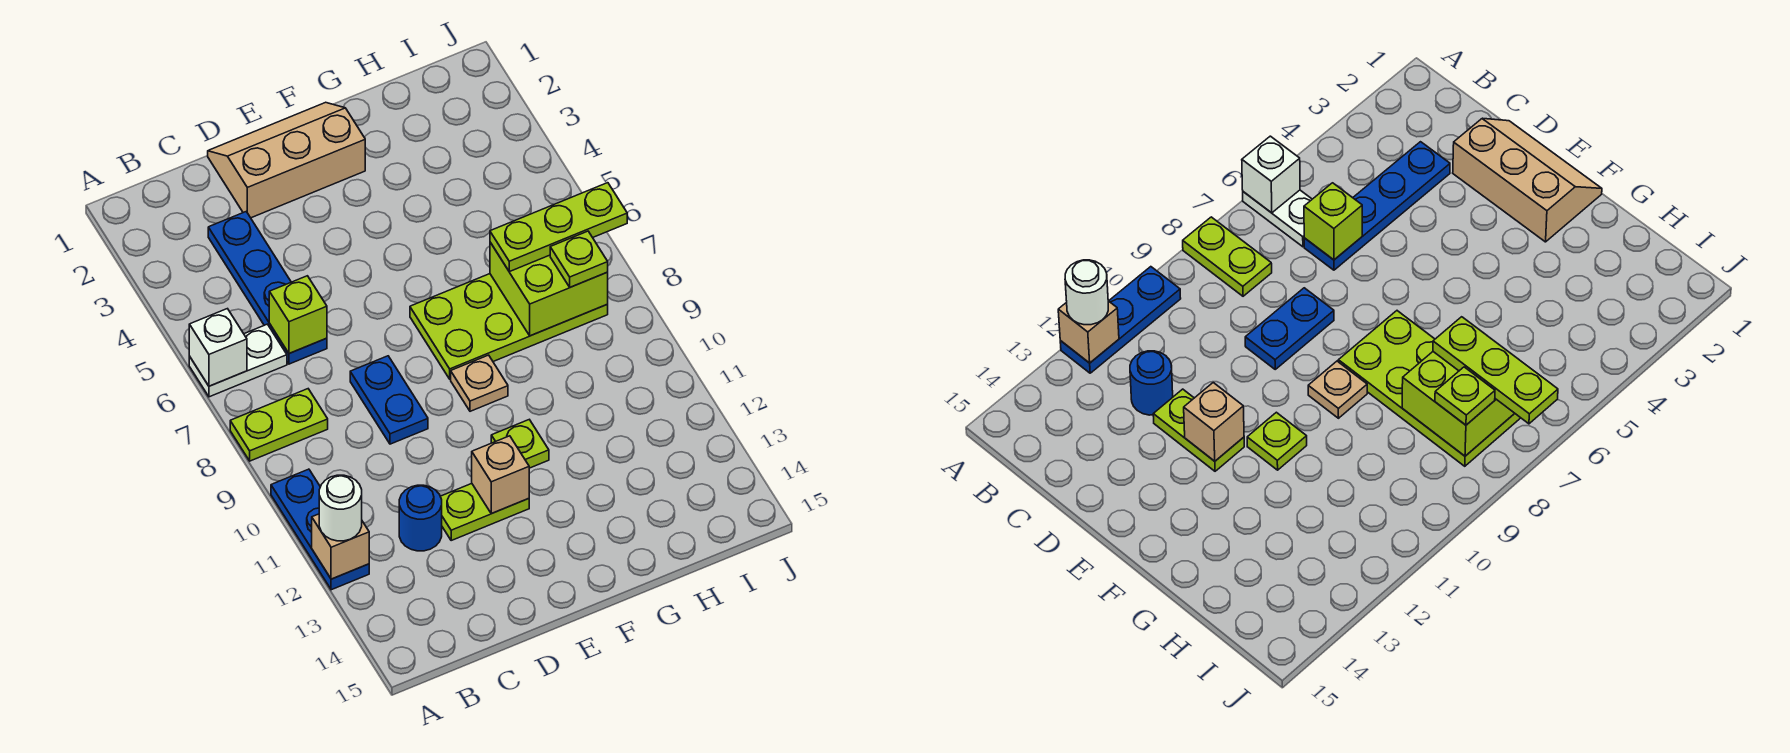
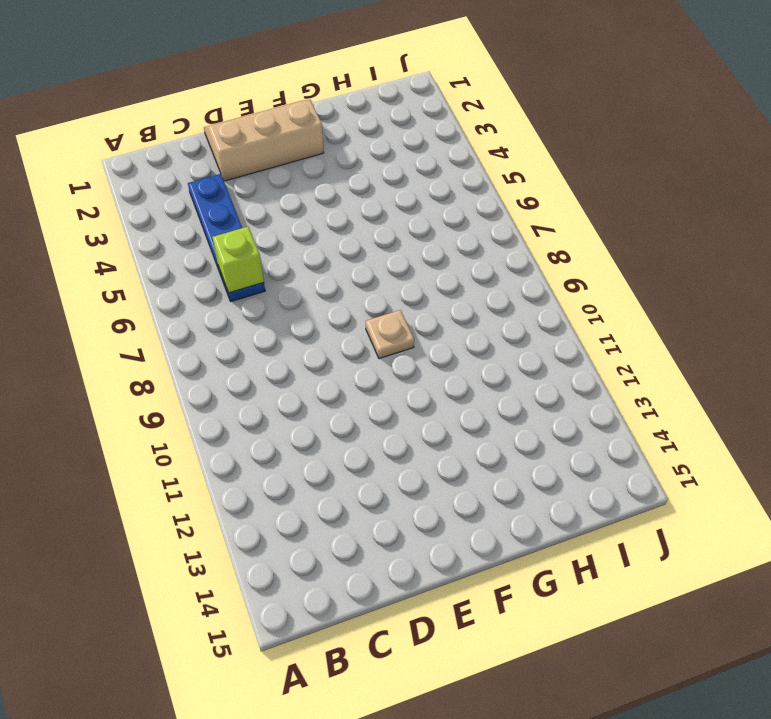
none -> white 1x2 plate [189,324,287,397]
none -> lime 1x2 plate [230,389,328,461]
none -> blue 1x3 plate [271,469,369,590]

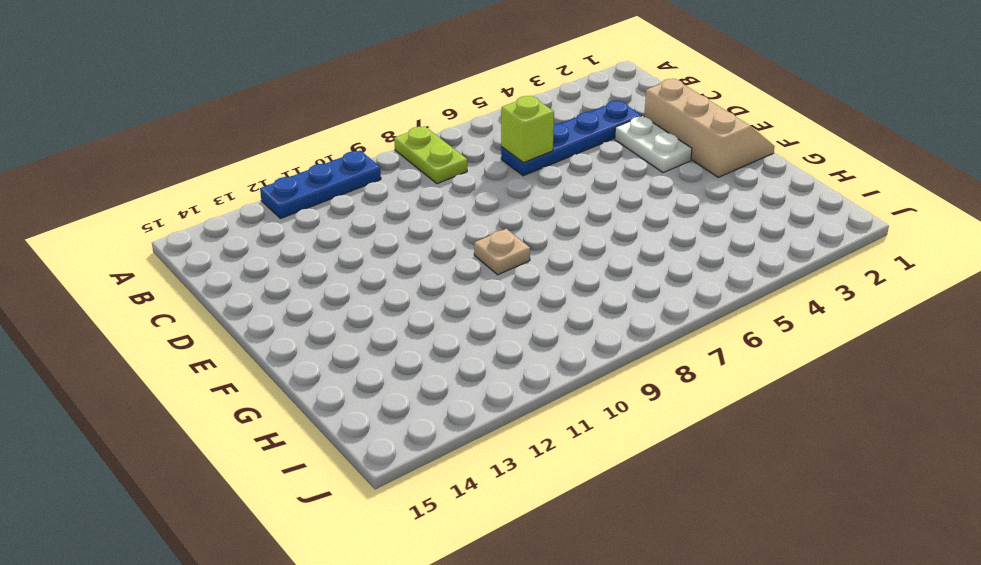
white 1x2 plate [615,116,692,173] -> white 1x2 plate moved to [189,324,287,397]
none -> blue 1x1 round brick [399,485,442,551]
none -> blue 1x2 plate [350,356,428,444]
none -> lime 1x2 plate [440,484,529,540]

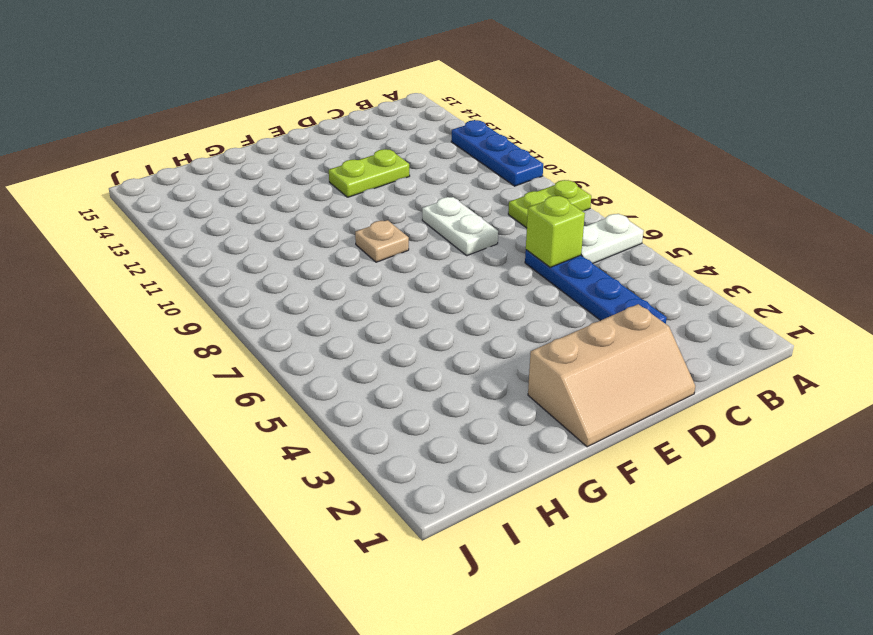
white 1x2 plate [422,197,498,256] -> blue 1x2 plate [350,356,428,444]
none -> blue 1x1 round brick [399,485,442,551]
none -> lime 2x4 plate [410,274,608,379]
none -> lime 1x1 plate [491,420,549,468]

